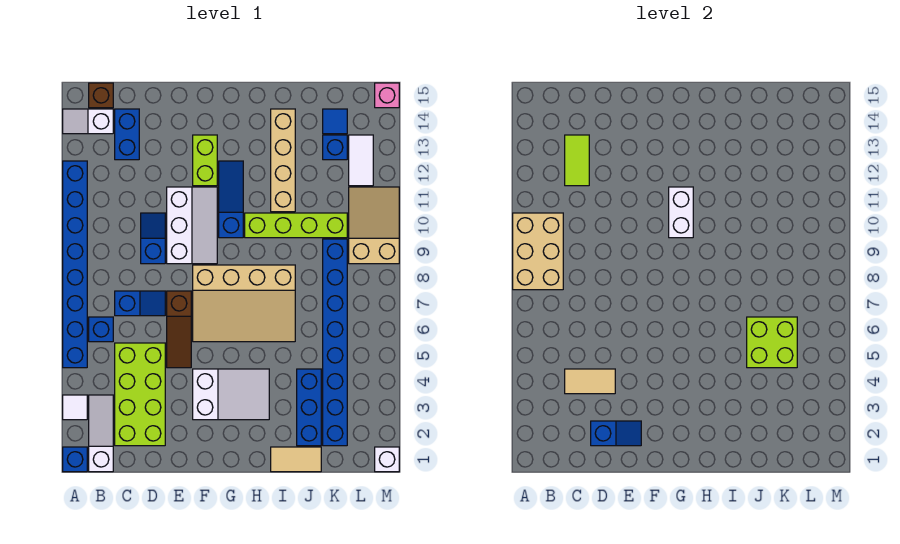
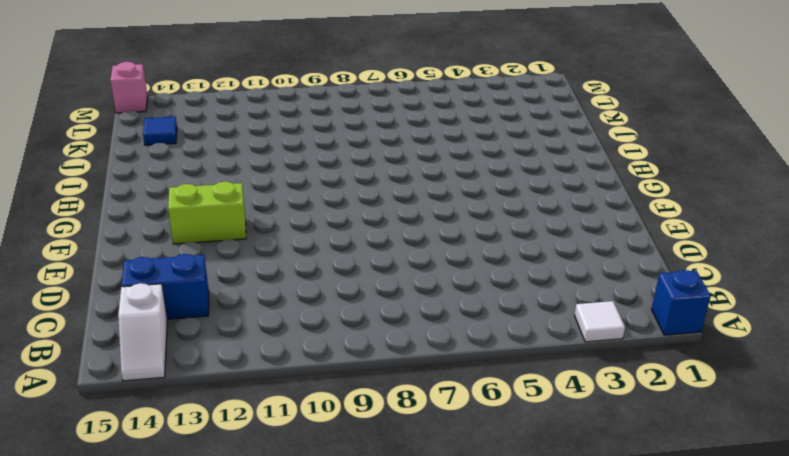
none -> blue 1x8 brick [63,161,87,368]
none -> white 1x3 slope [89,395,113,472]
none -> blue 1x1 brick [89,317,113,342]
none -> brown 1x1 brick [89,83,113,108]

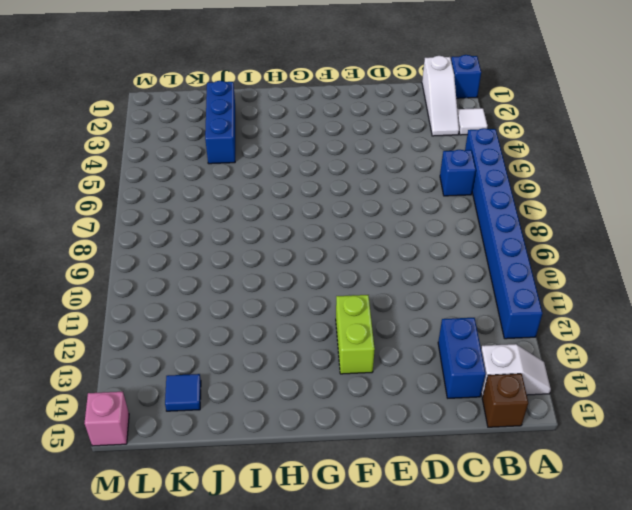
none -> lime 2x4 brick [115,343,165,446]
none -> blue 1x2 slope [115,291,165,316]
none -> blue 1x2 slope [141,213,165,264]
none -> brown 1x3 slope [167,291,191,368]

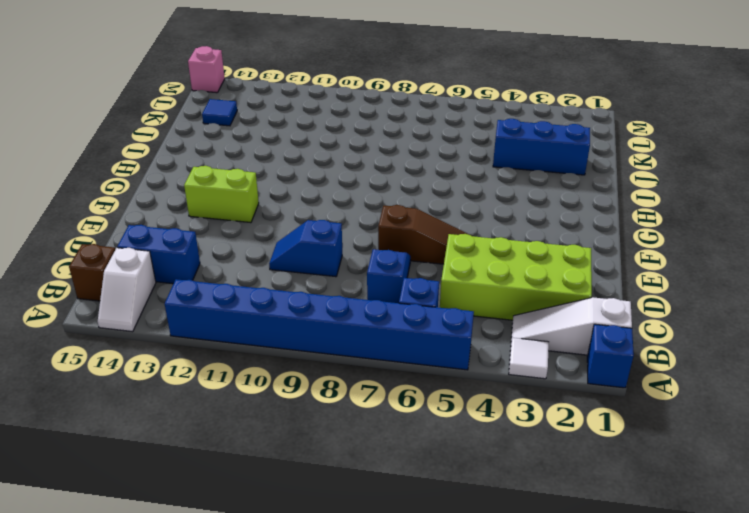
none -> white 2x3 slope [167,187,217,264]
none -> white 2x3 slope [193,369,269,420]
none -> tan 3x4 slope [193,265,295,342]
none -> blue 1x3 slope [219,161,243,238]

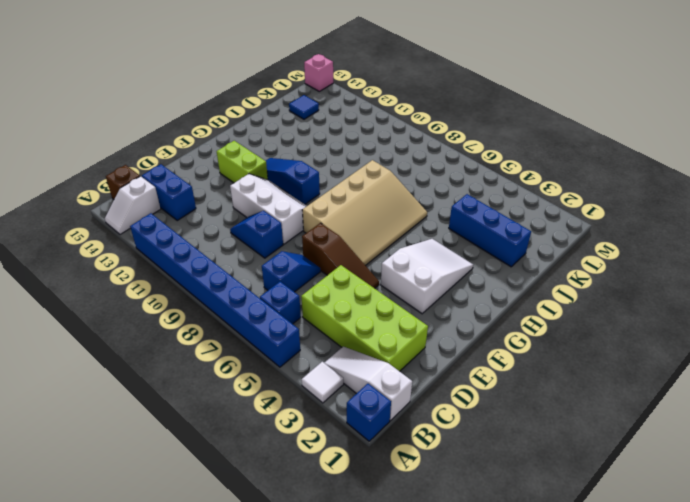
none -> lime 1x4 brick [245,213,347,238]
none -> tan 1x2 tile [271,447,321,472]
none -> tan 1x4 brick [271,109,295,212]
none -> blue 1x8 brick [323,239,347,446]

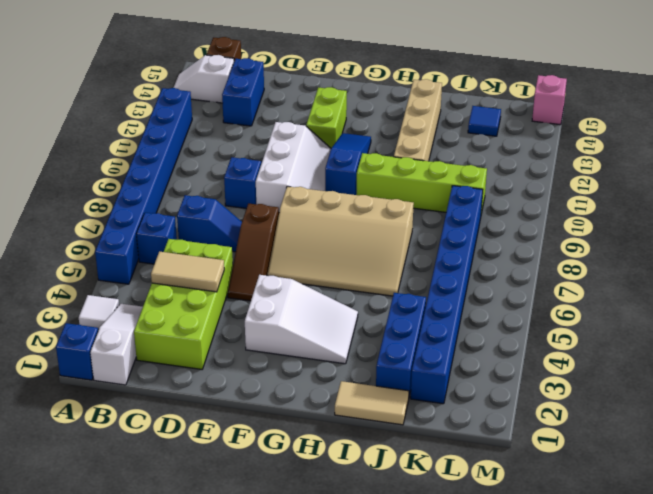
none -> blue 1x1 brick [323,135,347,160]
none -> tan 2x3 slope [349,187,399,264]
none -> white 1x2 tile [349,135,373,186]
none -> white 1x1 brick [375,447,399,472]

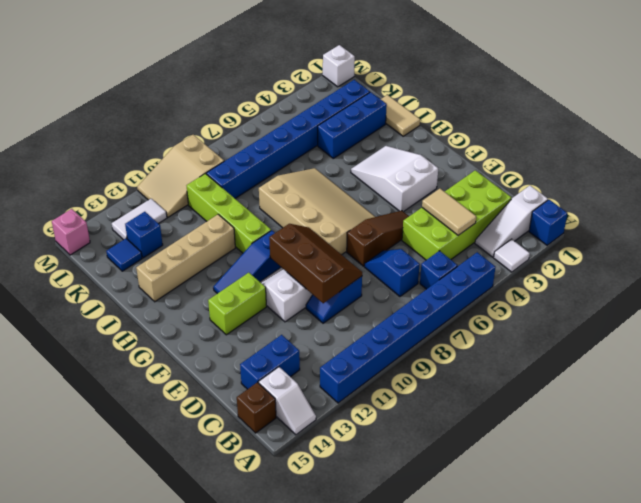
brown 2x3 slope [269,224,362,303] -> none
none -> tan 2x3 brick [513,213,563,290]
none -> lime 1x2 tile [565,135,589,186]
none -> blue 1x2 slope [591,421,641,446]
none -> white 1x2 brick [669,187,693,238]

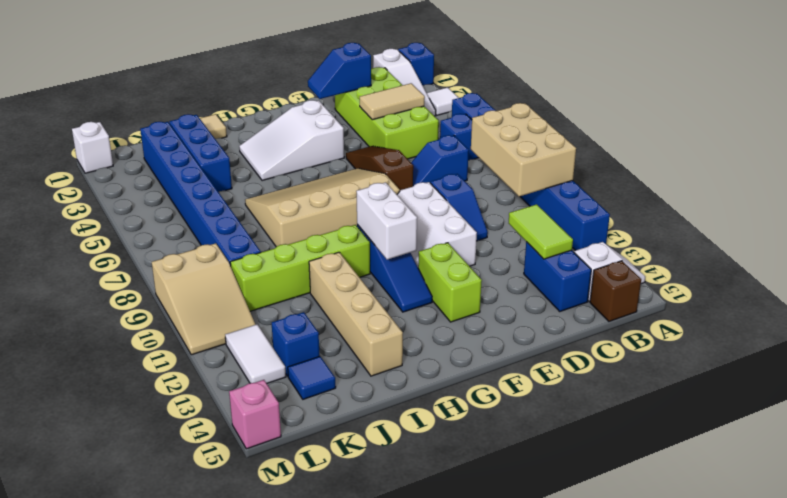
none -> lime 2x2 brick [747,317,797,368]

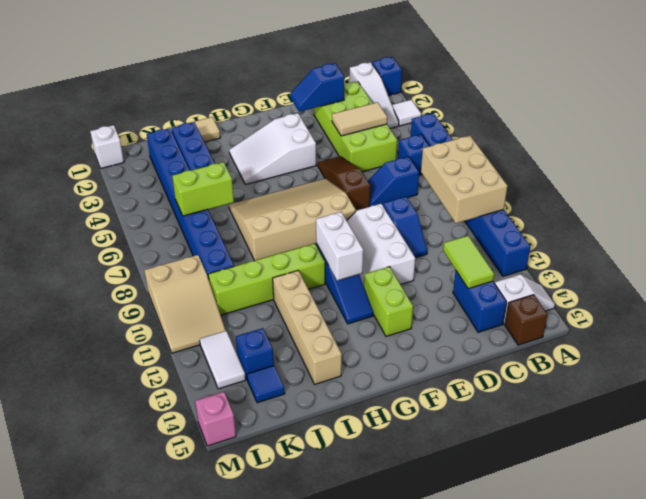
lime 1x2 brick [172,162,234,216] -> lime 2x2 brick [747,317,797,368]

